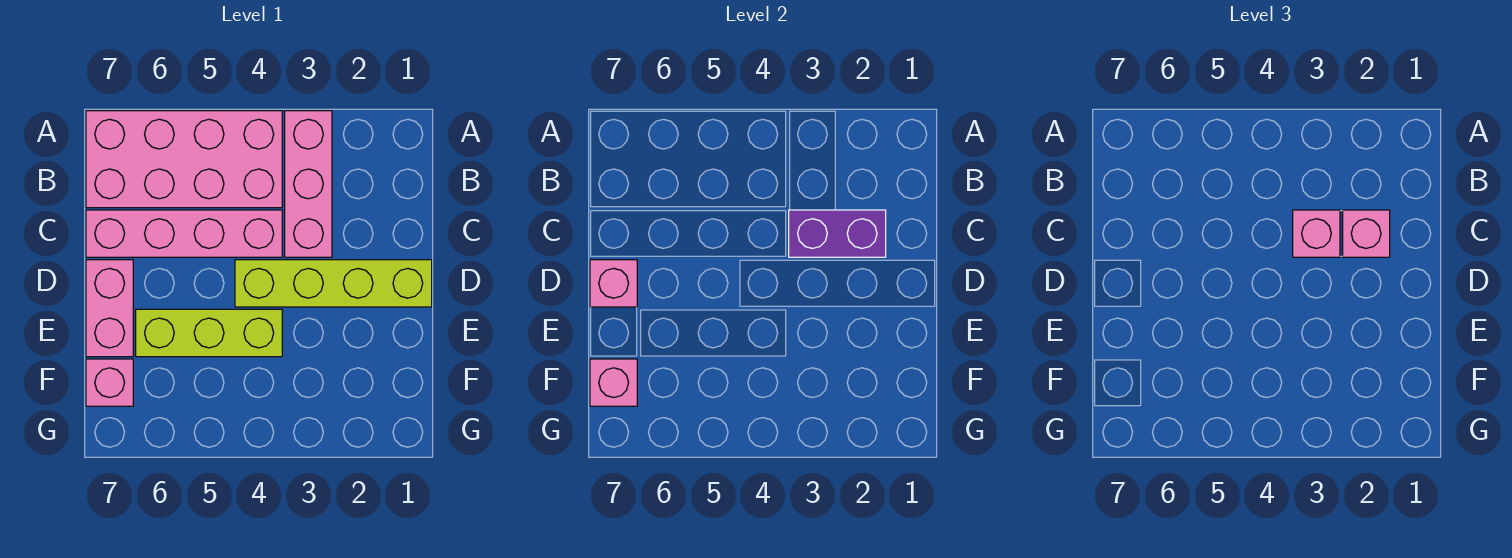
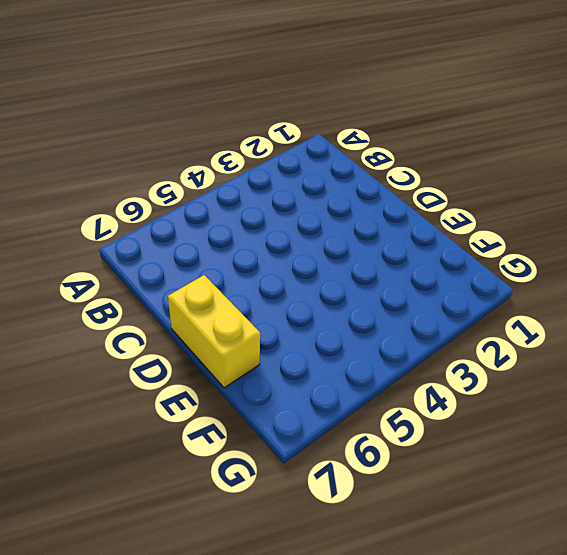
yellow 1x2 brick [168,275,260,388] -> pink 1x2 brick [86,260,133,357]
none -> pink 1x3 brick [285,111,332,257]
none -> pink 2x4 brick [86,111,282,208]
none -> pink 1x4 brick [86,210,282,257]

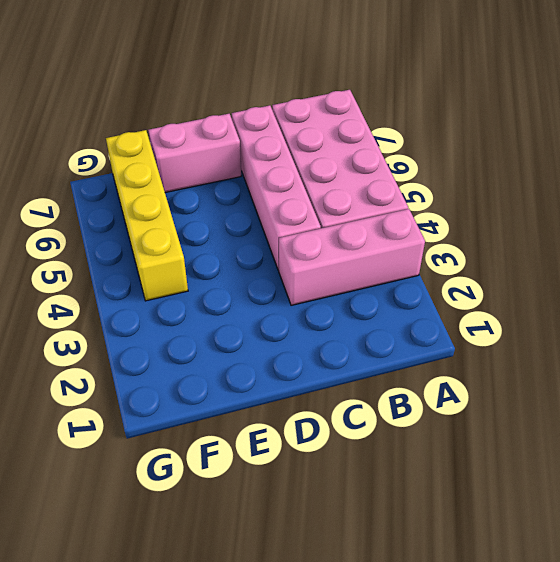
yellow 1x4 brick [106,130,188,301] -> pink 1x1 brick [86,359,133,406]
none -> lime 1x4 brick [235,260,432,307]
none -> lime 1x3 brick [136,309,282,357]
none -> purple 1x2 brick [789,210,886,257]

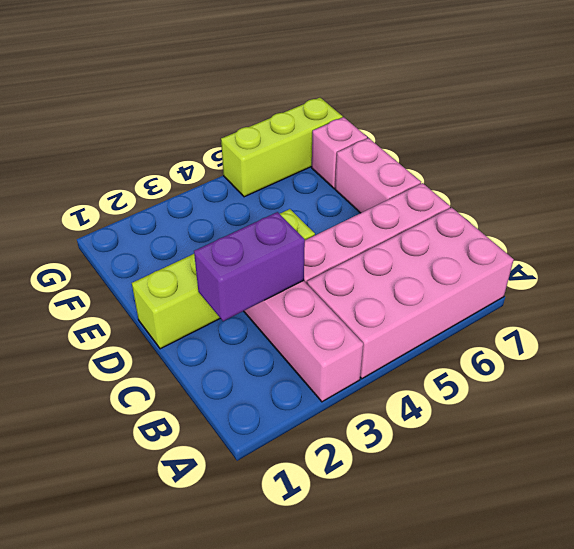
lime 1x3 brick [221,98,343,197] -> lime 1x3 brick moved to [136,309,282,357]
none -> pink 1x1 brick [590,260,637,307]
none -> pink 1x1 brick [590,359,637,406]
none -> pink 1x1 brick [1343,210,1390,257]

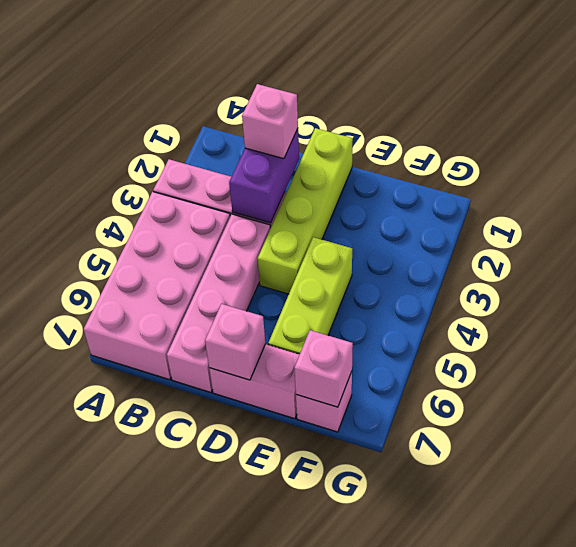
none -> pink 1x1 brick [1293,210,1340,257]

